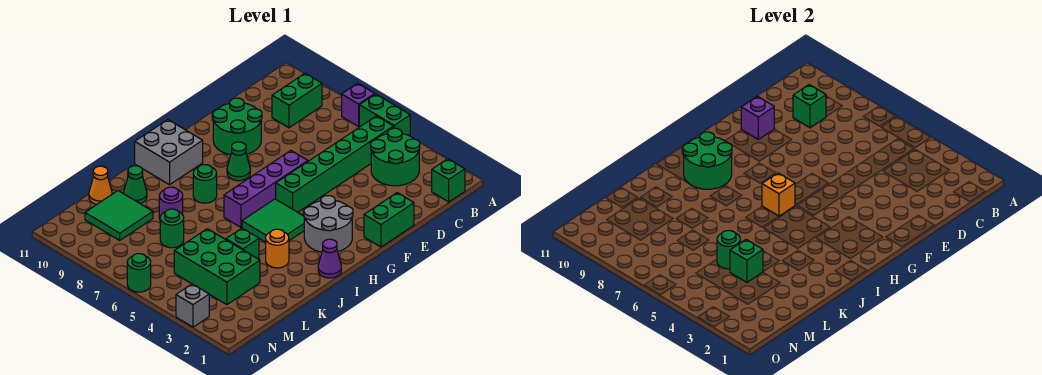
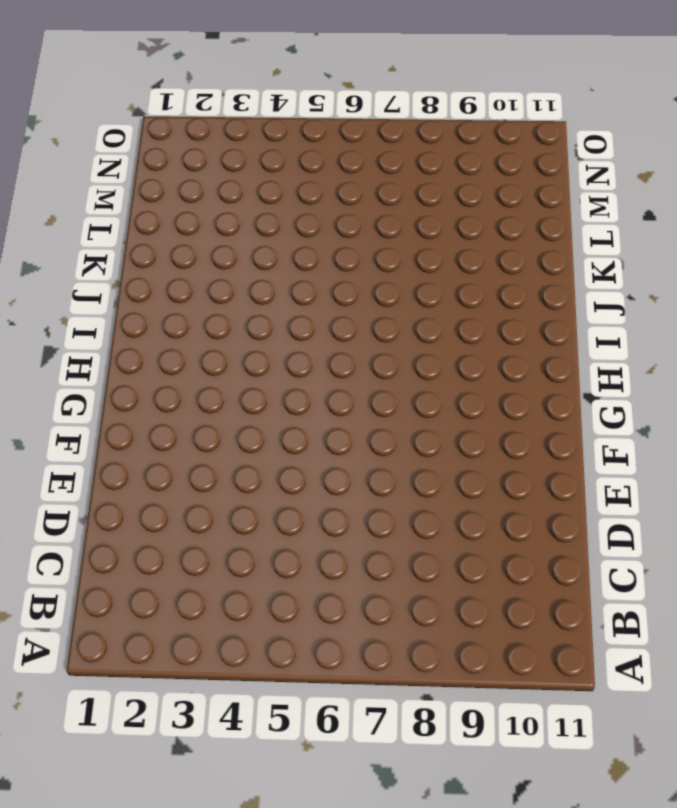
none -> green 1x2 brick [359,94,410,136]
none -> purple 1x1 brick [342,83,375,127]
none -> green 1x1 brick [432,159,465,202]
none -> green 2x2 round brick [371,128,420,186]

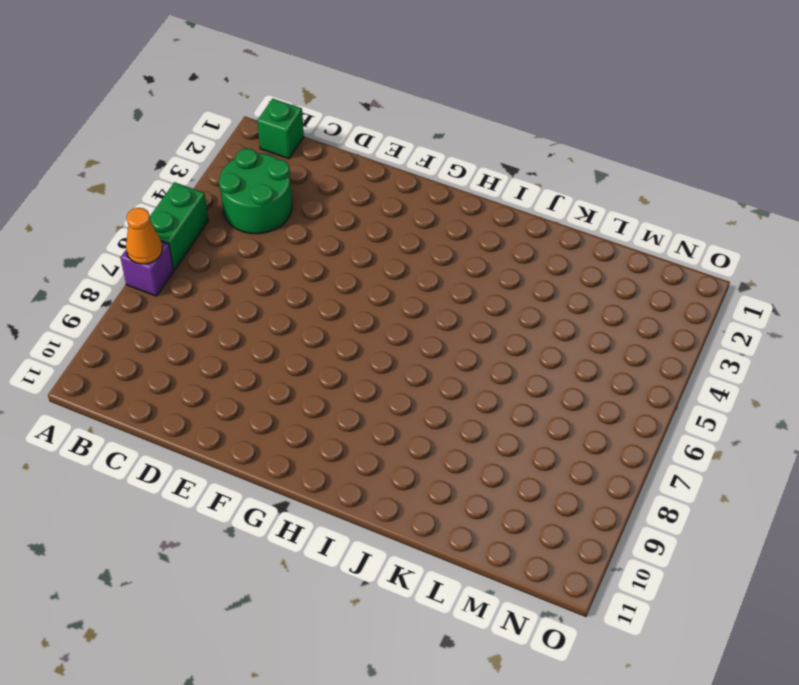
orange 1x1 cone [126,208,162,264] -> orange 1x1 cone moved to [89,166,112,205]
none -> green 1x6 brick [276,116,393,212]
none -> green 1x2 brick [272,73,322,128]
none -> green 1x2 brick [364,193,414,247]
none -> green 2x2 round brick [213,98,262,155]

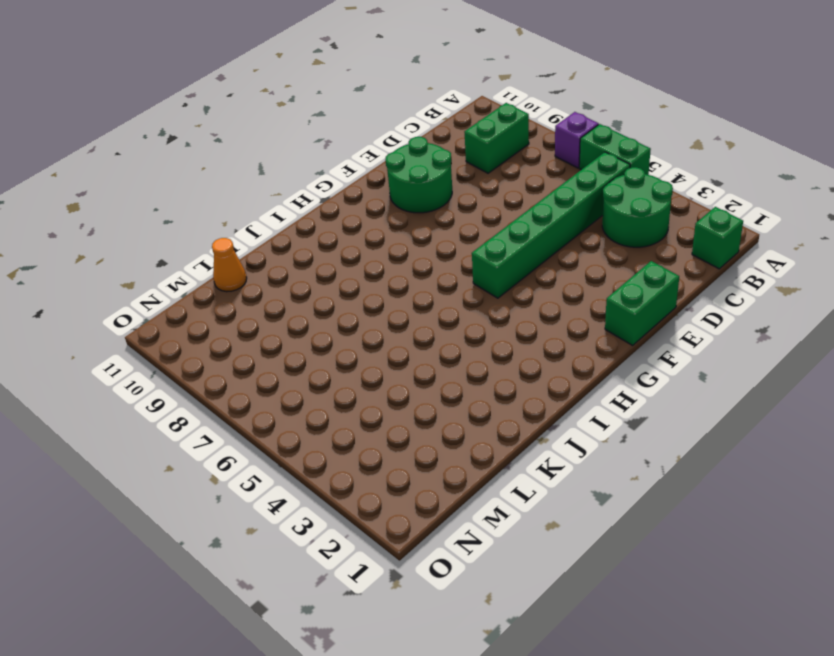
none -> purple 1x4 brick [224,151,308,227]
none -> grey 2x2 round brick [304,196,353,252]
none -> green 1x1 cone [227,142,250,181]
none -> green 2x2 tile [242,199,304,242]

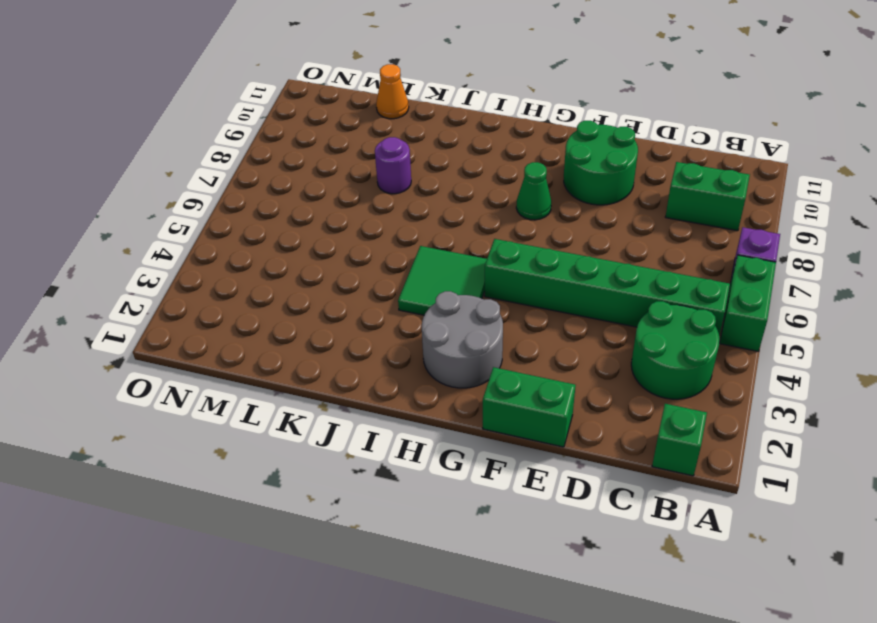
none -> purple 1x4 brick [224,151,308,227]
none -> grey 2x2 brick [135,120,203,185]
none -> purple 1x1 cone [318,239,341,278]
none -> green 1x1 round brick [193,165,217,203]

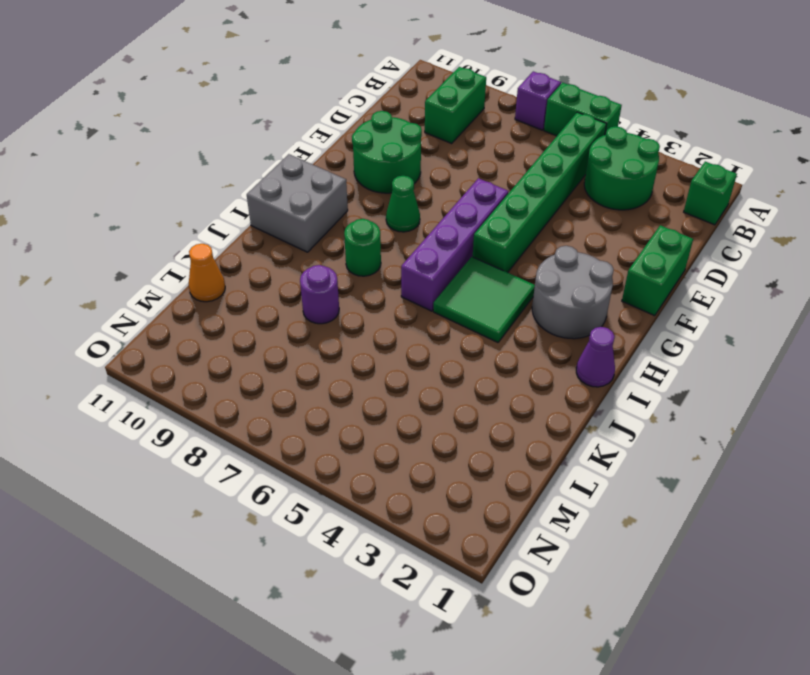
none -> orange 1x1 round brick [266,229,289,268]
none -> green 1x1 brick [226,228,259,259]
none -> green 1x1 cone [124,166,147,204]
none -> green 2x3 brick [174,229,260,305]

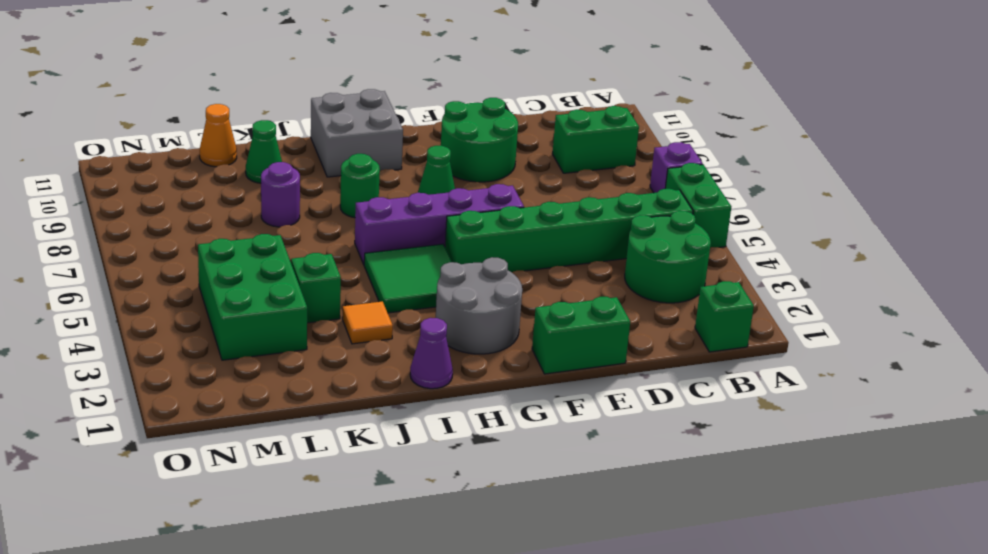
orange 1x1 tile [342,301,393,344] -> orange 1x1 round brick [266,229,289,268]
none -> green 1x1 round brick [160,209,184,248]
none -> green 2x2 tile [85,191,153,240]
none -> grey 1x1 brick [176,284,209,327]
none -> green 1x1 round brick [127,254,151,292]

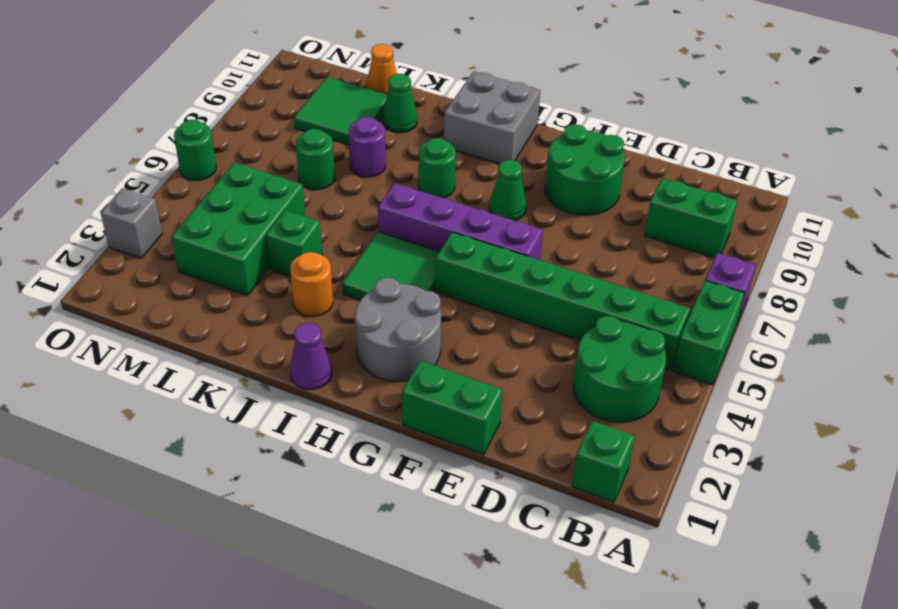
none -> green 1x1 brick [793,85,826,128]
none -> purple 1x1 brick [741,96,774,139]
none -> orange 1x1 brick [762,173,795,216]
none -> green 2x2 round brick [683,132,732,189]

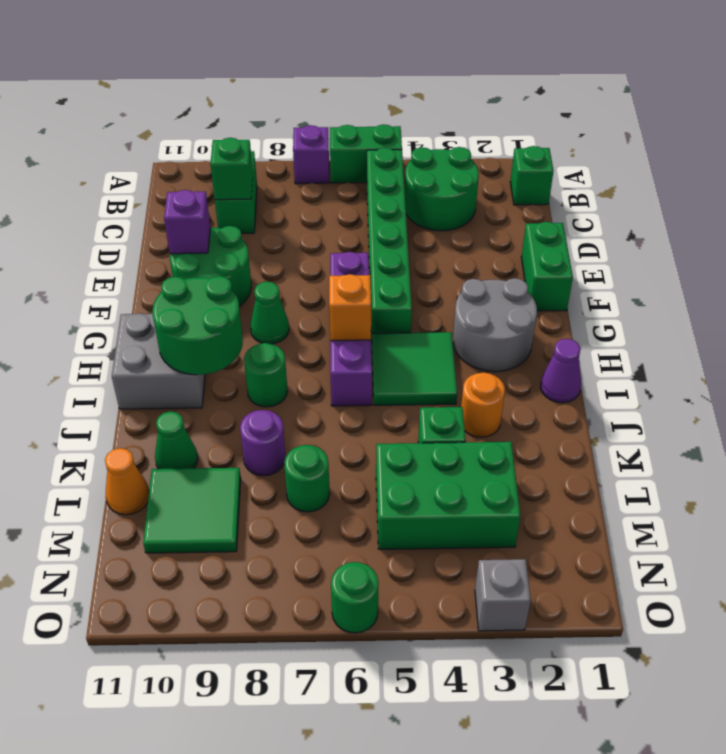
none -> green 1x1 brick [730,240,763,282]
none -> green 1x1 round brick [717,231,740,269]

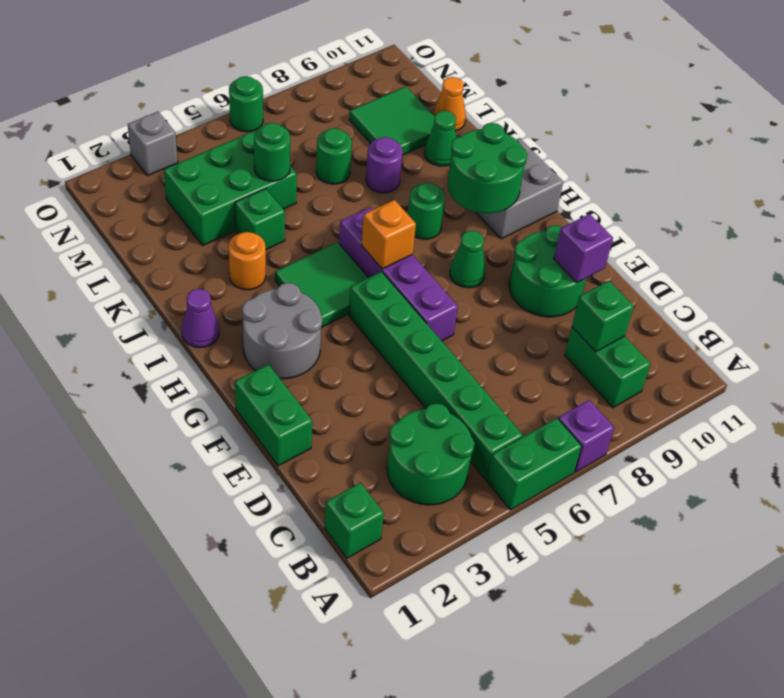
none -> green 1x1 brick [730,240,763,282]

